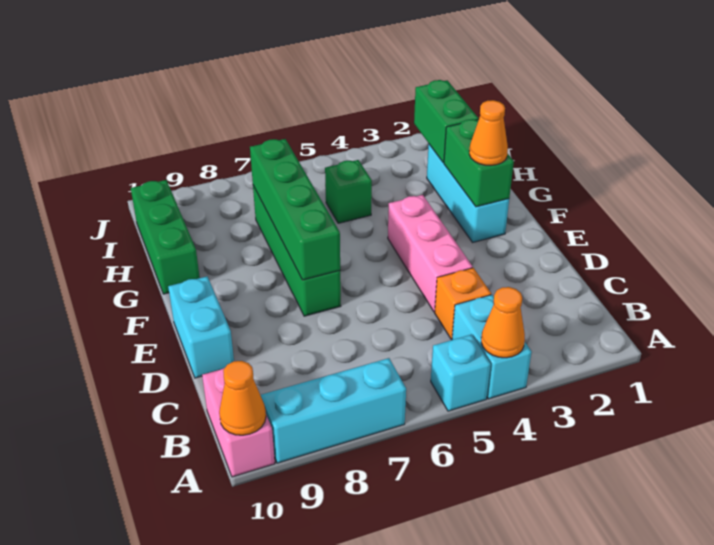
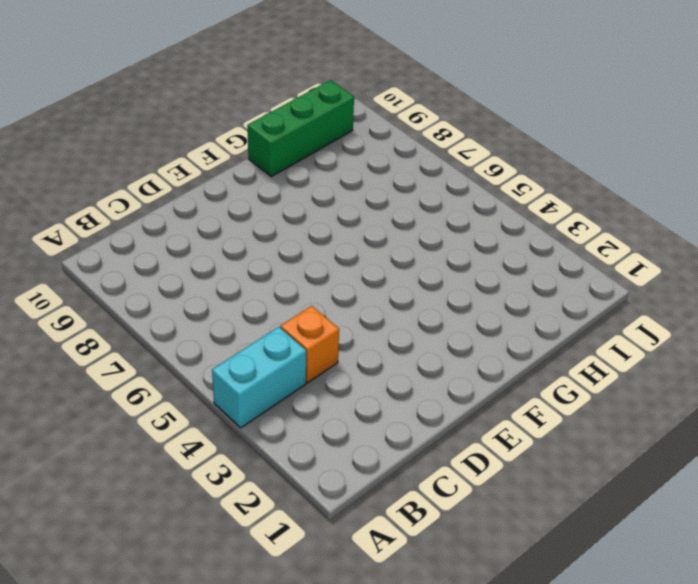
none -> cyan 1x1 brick [431,334,491,411]
none -> cyan 1x3 brick [260,358,406,463]
none -> pink 1x2 brick [202,368,275,477]

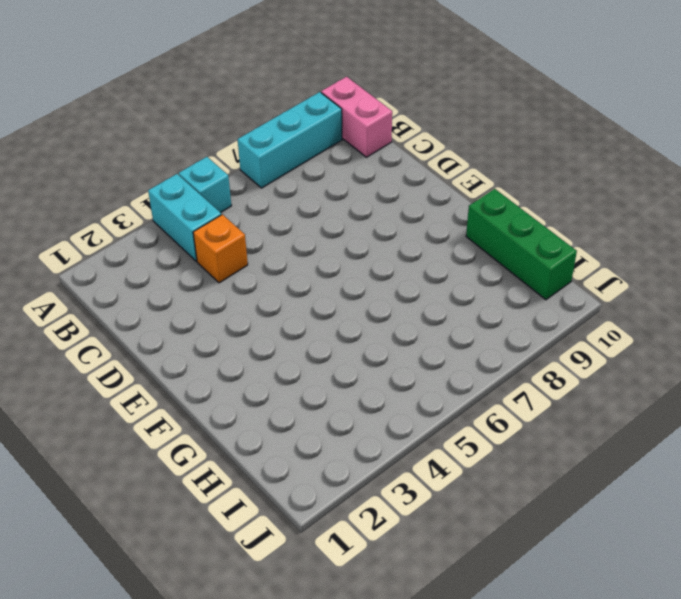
none -> pink 1x3 brick [388,195,473,312]
none -> cyan 1x2 brick [168,276,234,378]
none -> green 1x4 brick [253,186,341,316]

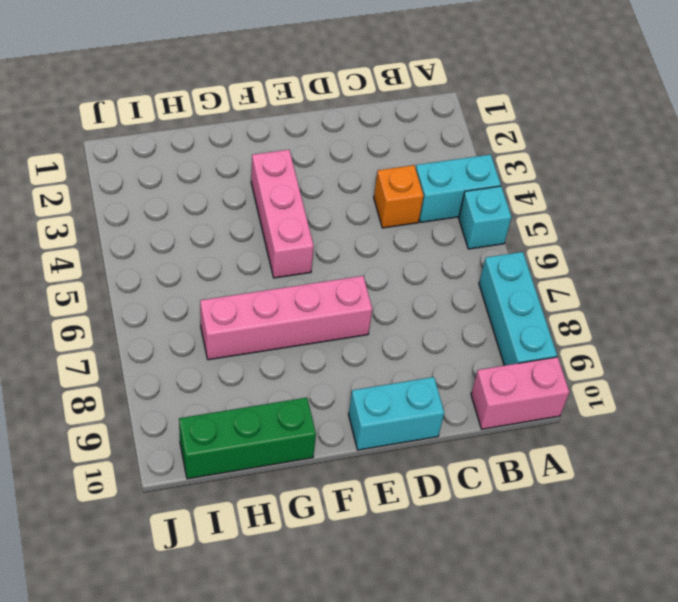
pink 1x4 brick [200,276,372,360] -> green 1x4 brick [253,186,341,316]
pink 1x3 brick [251,150,314,278] -> pink 1x3 brick turned to [388,195,473,312]
none -> cyan 1x3 brick [427,145,509,242]
none -> green 1x1 brick [325,160,372,223]
none -> orange 1x1 cone [481,287,525,358]

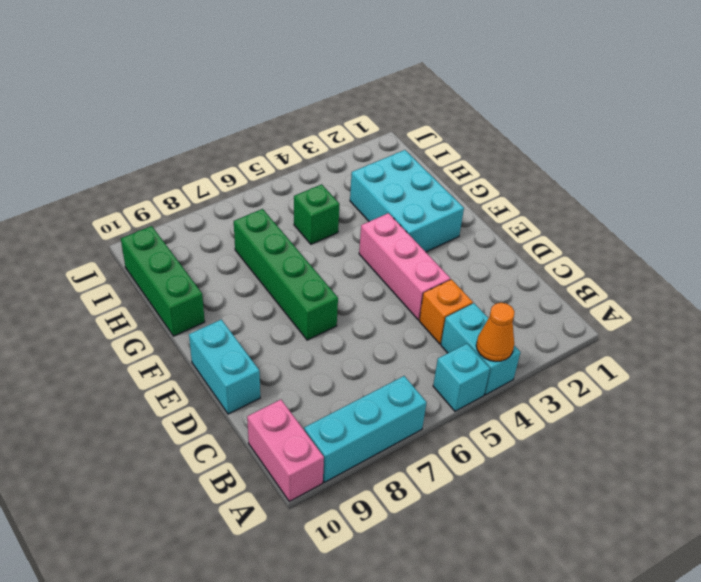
cyan 2x3 brick [350,150,464,252] -> cyan 1x3 brick [427,145,509,242]
none -> orange 1x1 cone [219,361,266,435]
none -> green 1x4 brick [250,139,340,280]
none -> green 1x2 brick [444,119,514,207]

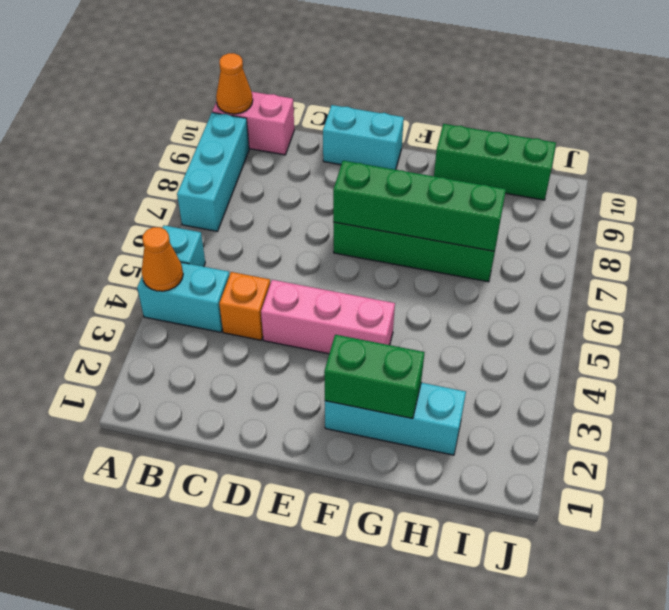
none -> green 1x1 brick [325,160,372,223]
none -> green 1x2 brick [414,80,479,163]
none -> orange 1x1 cone [469,100,508,165]

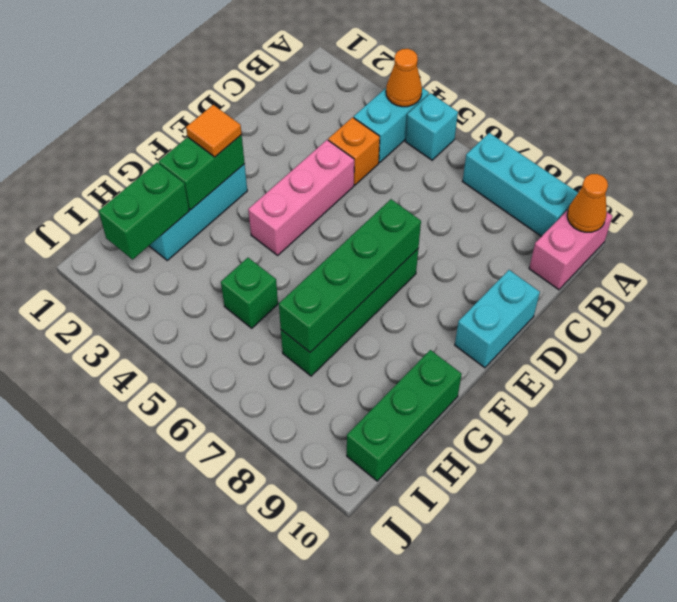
orange 1x1 tile [186,105,242,157] -> orange 1x1 cone [469,100,508,165]

